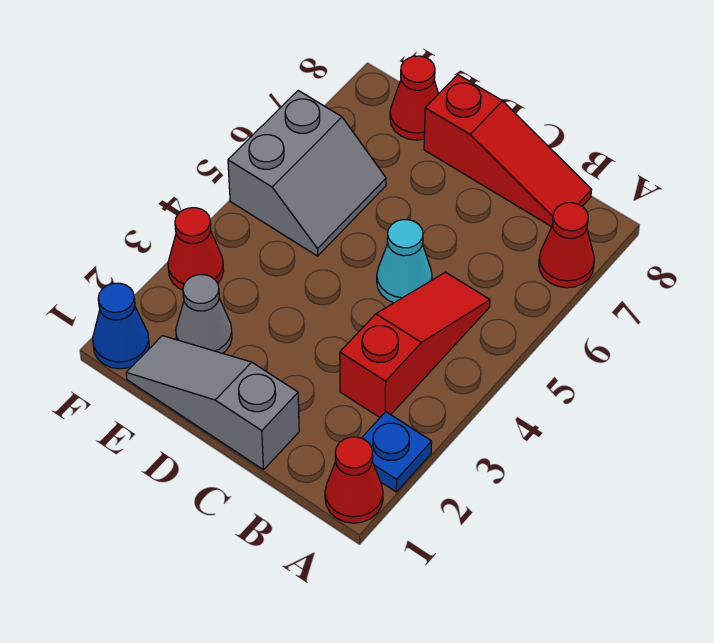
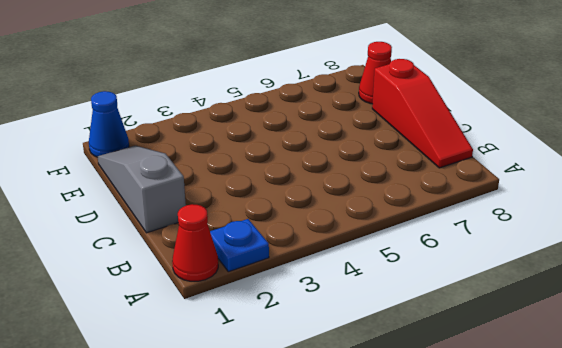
none -> red 1x1 cone [539,203,594,288]
none -> red 1x3 slope [340,272,490,417]
none -> cyan 1x1 cone [377,220,432,303]

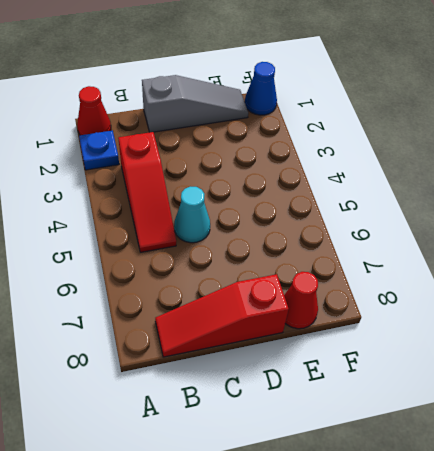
none -> red 1x1 cone [539,203,594,288]
none -> grey 1x1 cone [176,275,232,353]
none -> grey 2x2 slope [228,90,386,256]

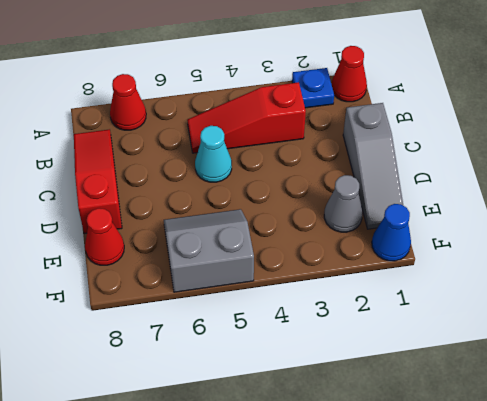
none -> red 1x1 cone [168,208,224,290]

